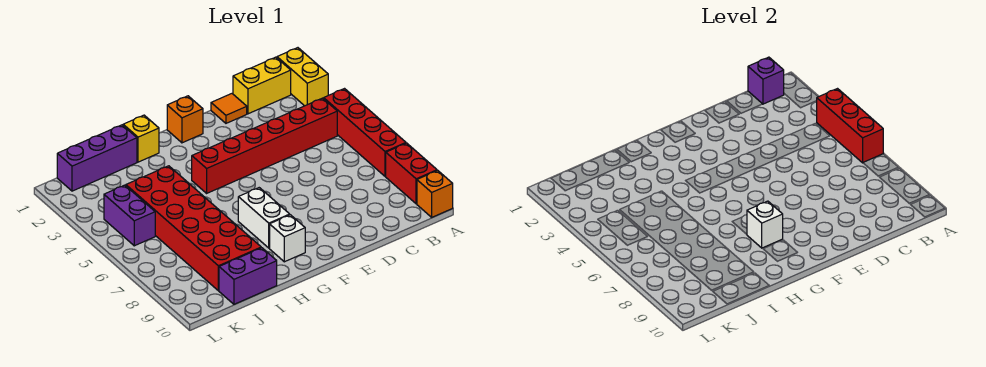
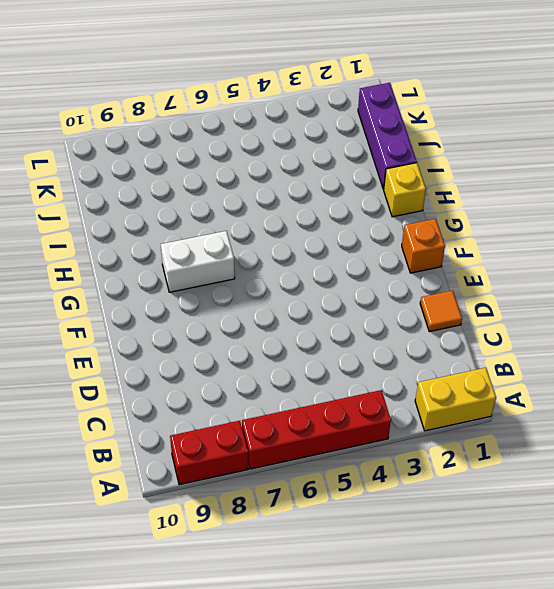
none -> orange 1x1 brick [417,171,453,217]
none -> yellow 1x2 brick [233,57,291,114]
none -> red 1x6 brick [192,98,337,193]

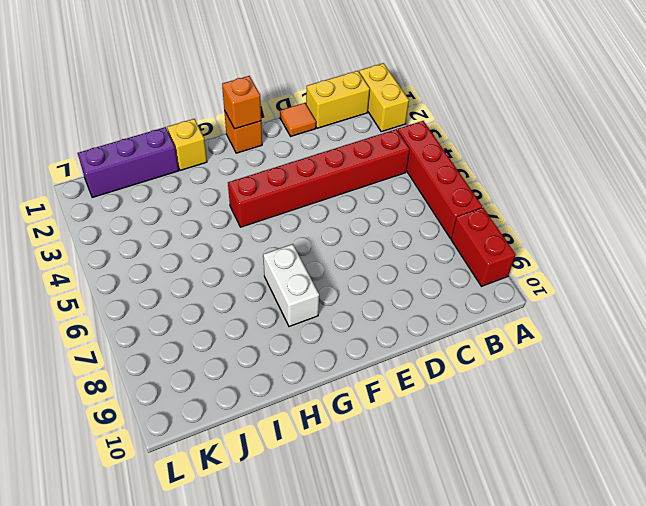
orange 1x1 brick [222,76,261,129] -> orange 1x1 brick moved to [417,171,453,217]
none -> white 1x1 brick [270,215,305,262]
none -> red 2x6 brick [126,166,261,291]
none -> purple 1x2 brick [219,248,277,304]

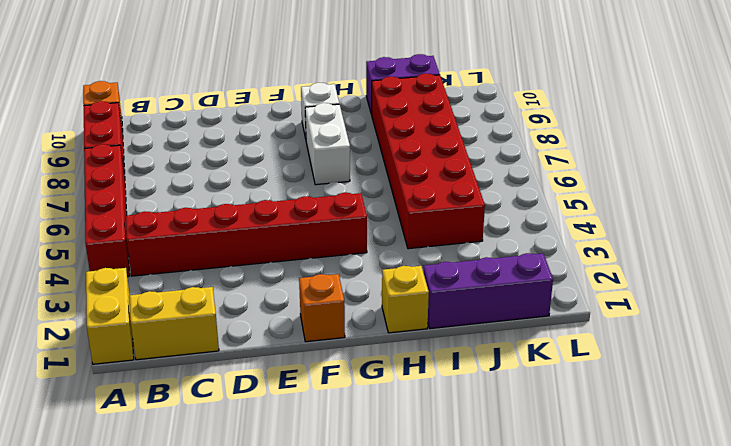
none -> orange 1x1 tile [211,94,247,123]
none -> purple 1x2 brick [104,185,155,246]
none -> red 1x3 brick [817,89,883,163]

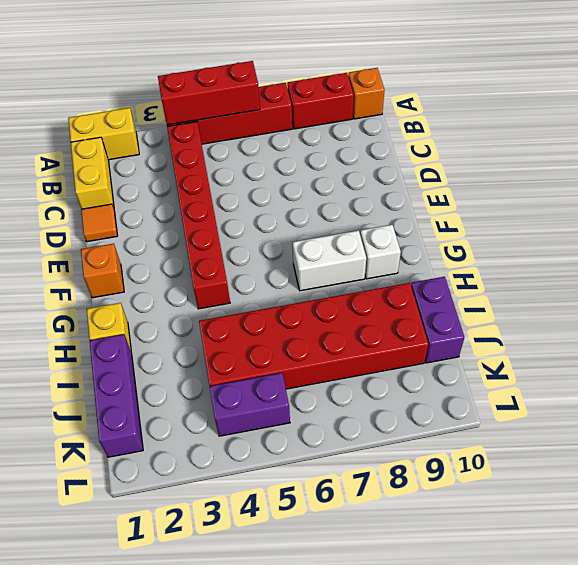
none -> purple 1x1 brick [748,57,784,104]
none -> white 1x1 brick [747,201,783,248]

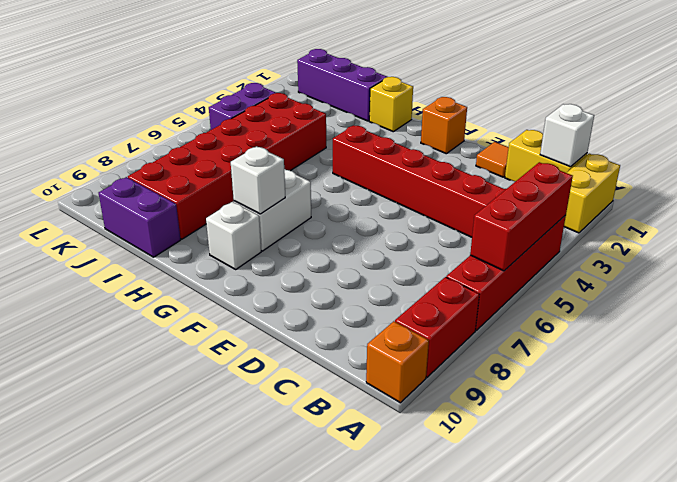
white 1x1 brick [540,104,594,167] -> purple 1x1 brick [748,57,784,104]

